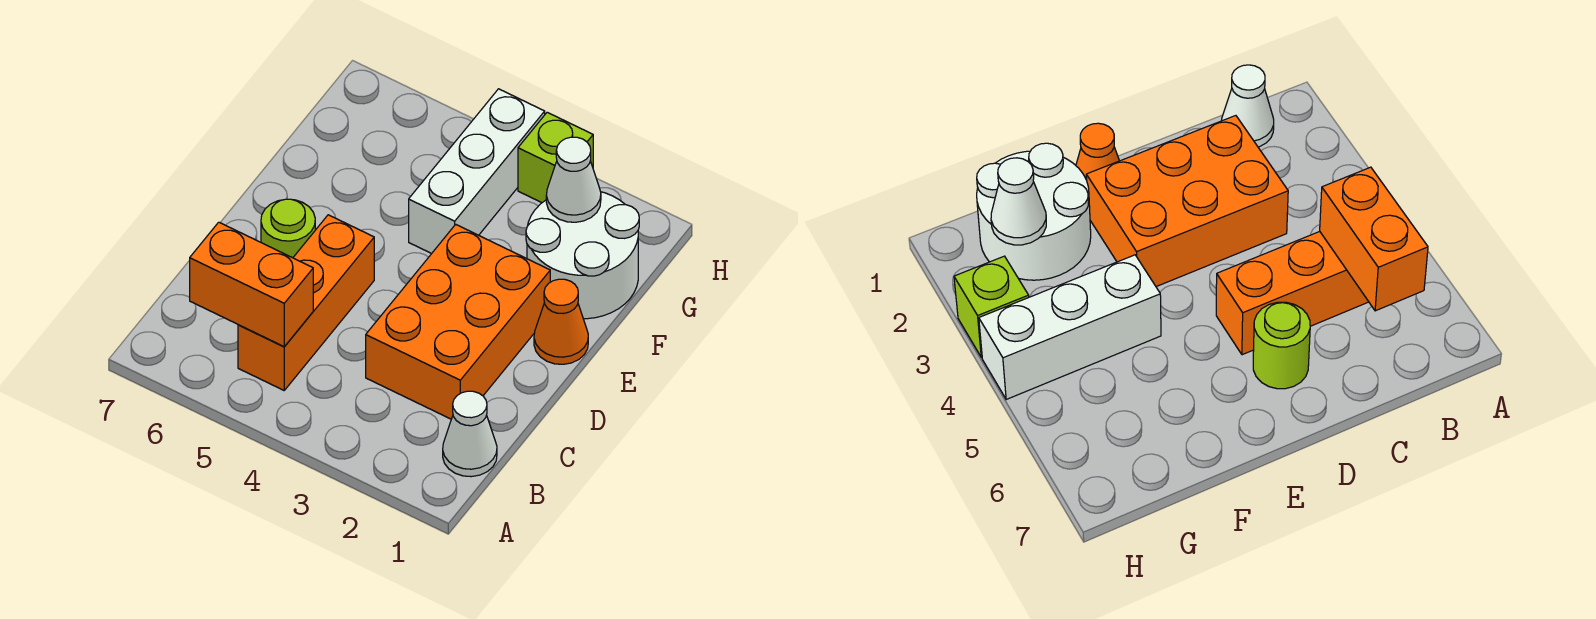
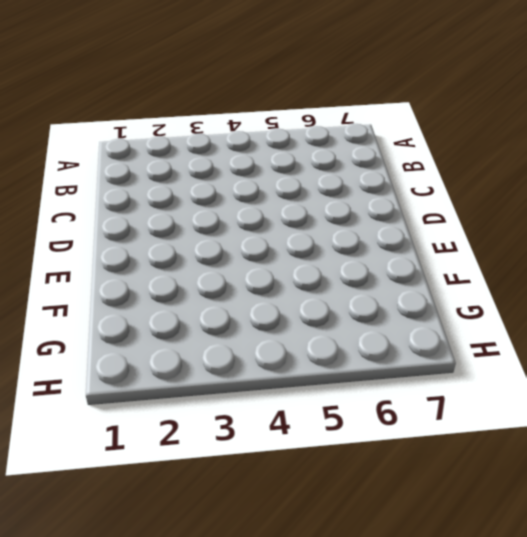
none -> white 1x1 cone [443,391,497,477]
none -> orange 1x3 brick [238,215,374,390]

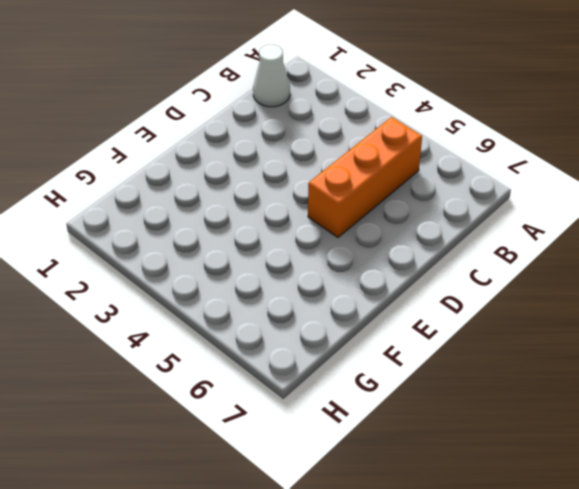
none -> orange 2x3 brick [366,224,550,419]
none -> lime 1x1 round brick [261,199,315,258]

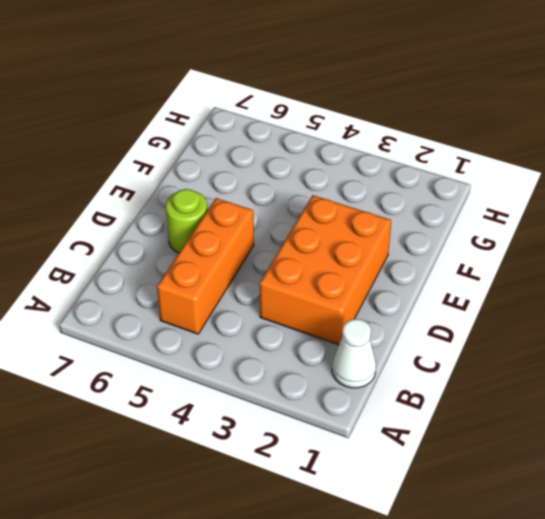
none -> orange 1x1 cone [534,279,588,364]
none -> white 2x2 round brick [526,192,639,319]

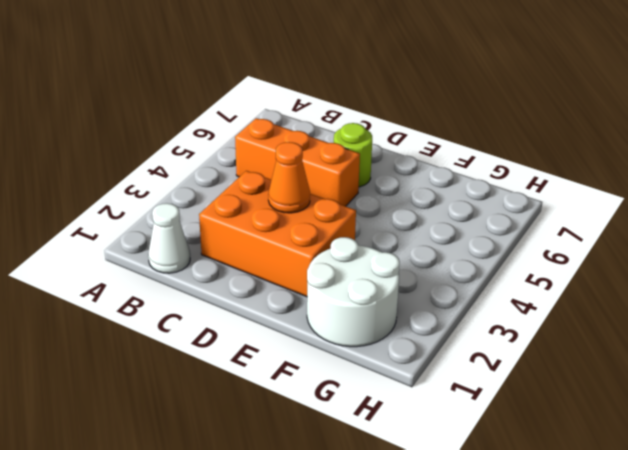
orange 1x1 cone [268,142,310,213] -> orange 1x1 cone moved to [534,279,588,364]
none -> white 1x3 brick [409,89,545,254]
none -> lime 1x1 brick [518,112,593,203]

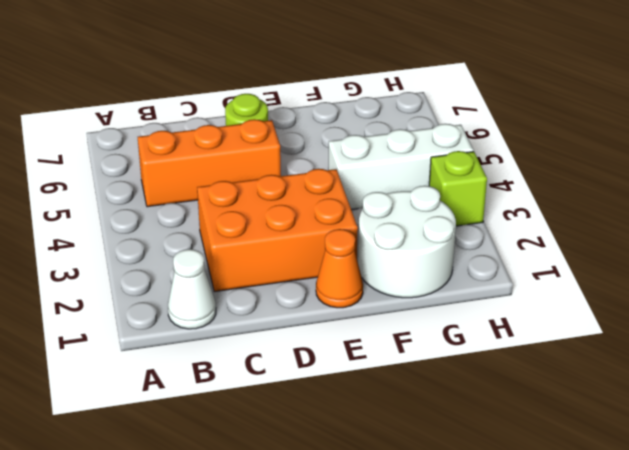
none -> orange 1x2 brick [190,222,313,347]
none -> white 1x1 cone [546,137,601,222]

